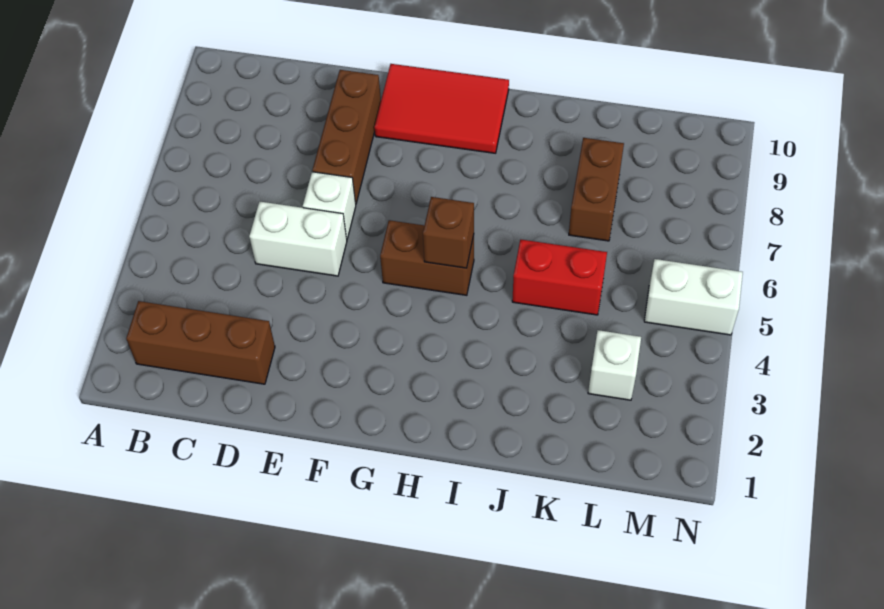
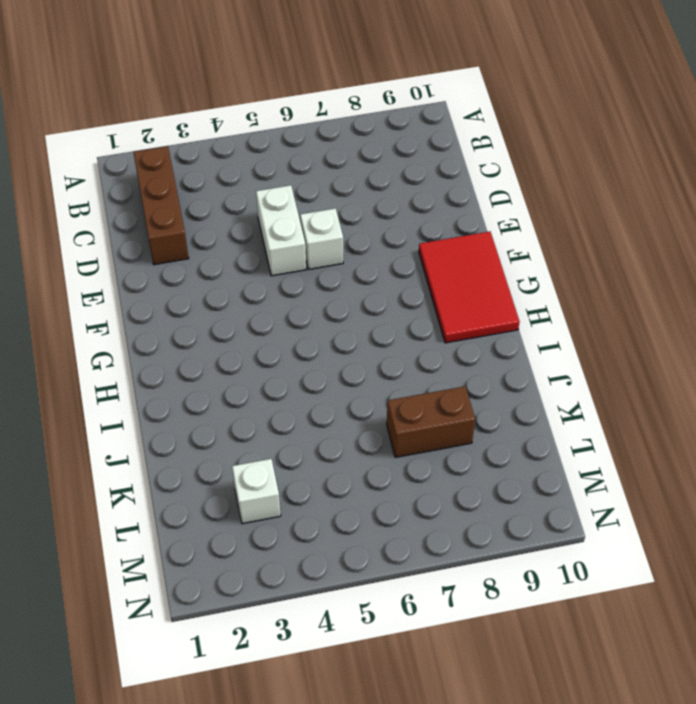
none -> brown 1x3 brick [312,70,381,204]
none -> brown 1x2 brick [380,220,474,295]

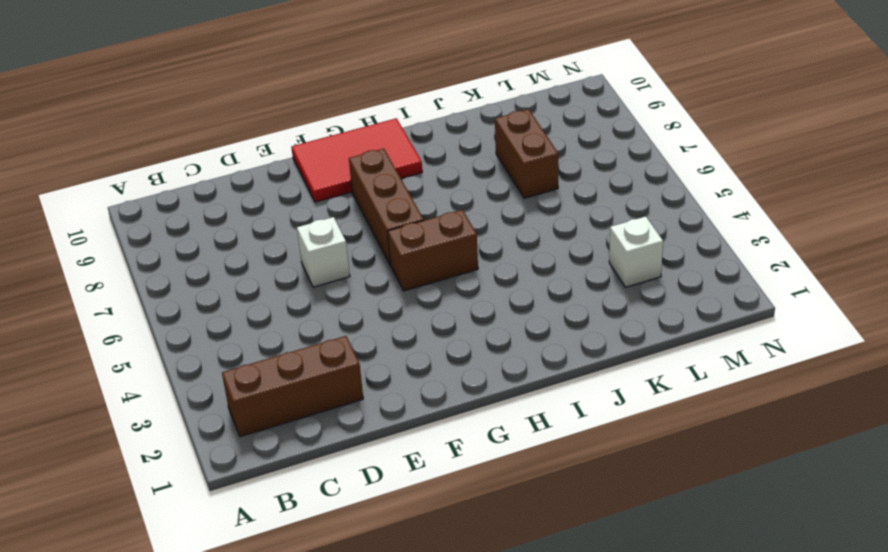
brown 1x3 brick [349,149,424,264] -> brown 1x3 brick moved to [312,70,381,204]
none -> white 1x2 brick [249,201,347,276]
none -> red 1x2 brick [512,240,607,315]

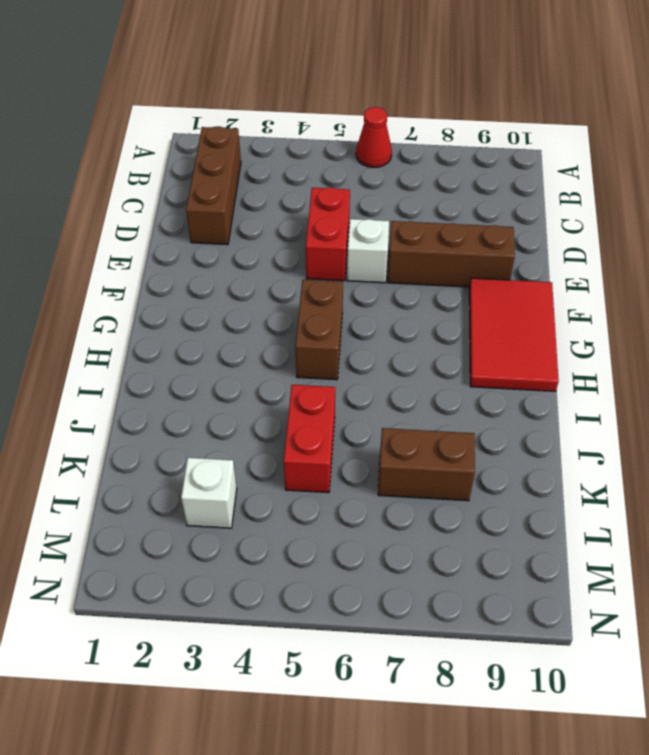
red 1x1 cone [356,107,392,167] -> none
red 1x2 brick [306,187,350,281] -> white 1x2 brick [249,201,347,276]
none -> white 1x2 brick [644,259,743,335]
none -> brown 1x1 brick [423,197,474,268]

